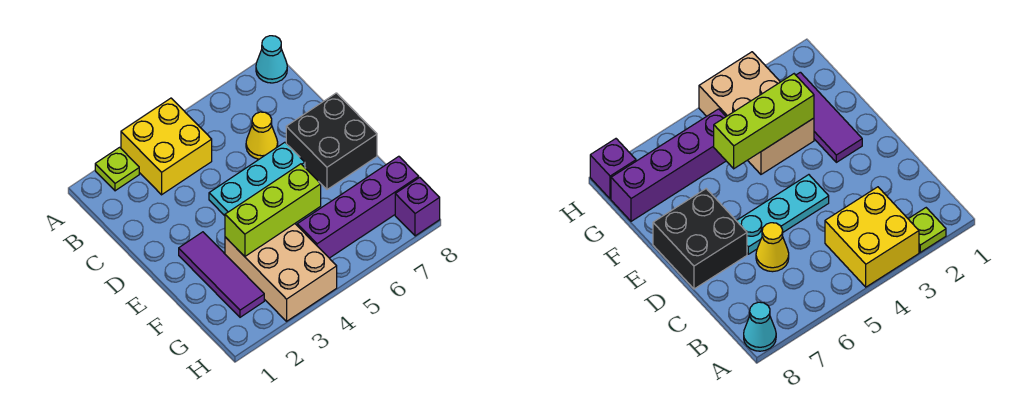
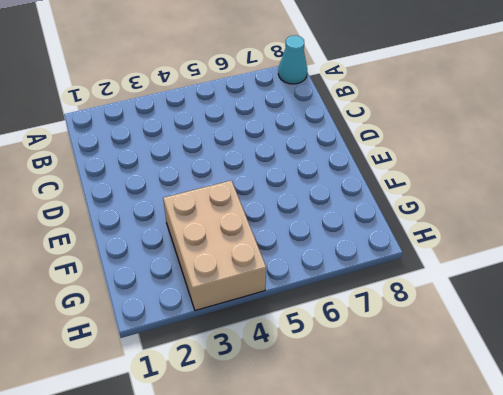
none -> lime 1x1 plate [95,147,139,191]
none -> yellow 2x2 brick [121,98,212,195]

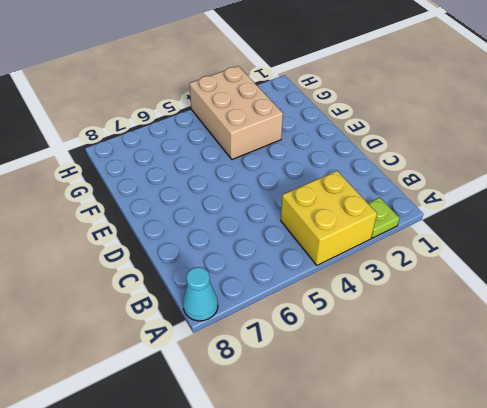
none -> yellow 1x1 cone [246,112,278,159]
none -> cyan 1x3 plate [209,142,305,216]

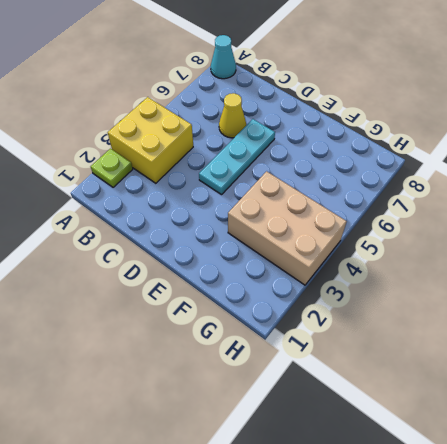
none -> black 2x2 brick [286,93,377,189]
none -> purple 1x3 tile [179,232,264,317]

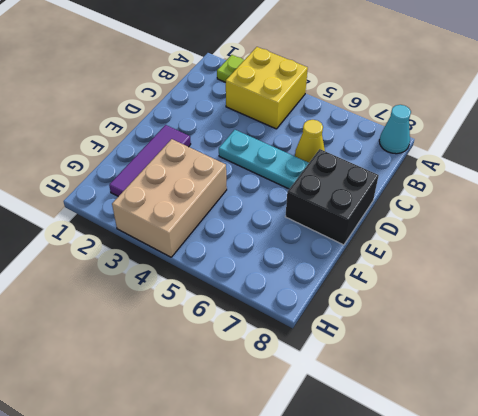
none -> purple 1x4 brick [297,156,419,258]
none -> purple 1x1 brick [395,177,440,236]

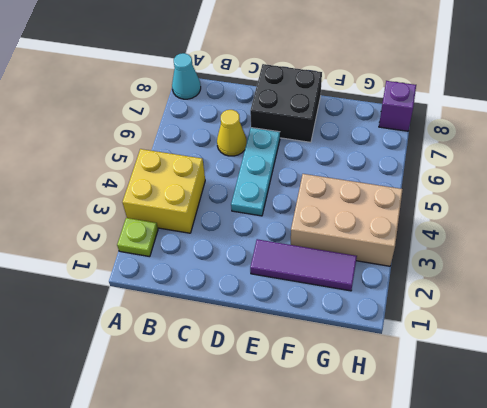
none -> purple 1x4 brick [297,156,419,258]
none -> lime 1x3 brick [225,164,321,256]

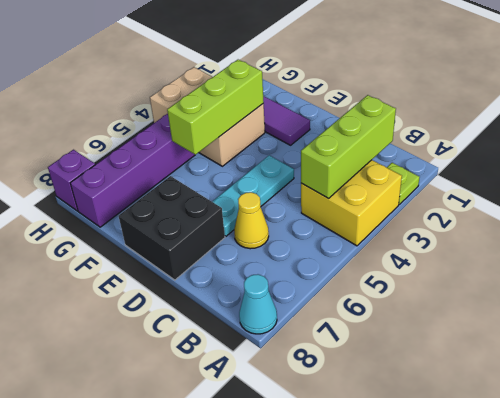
lime 1x3 brick [301,95,396,198] -> none

